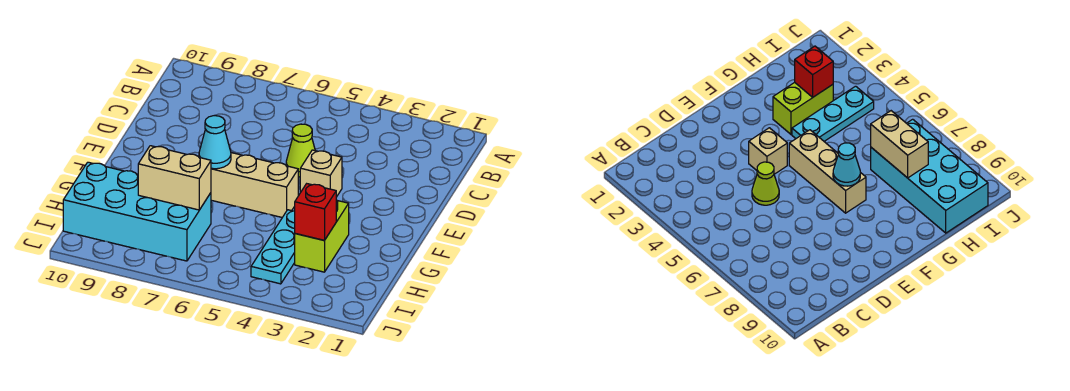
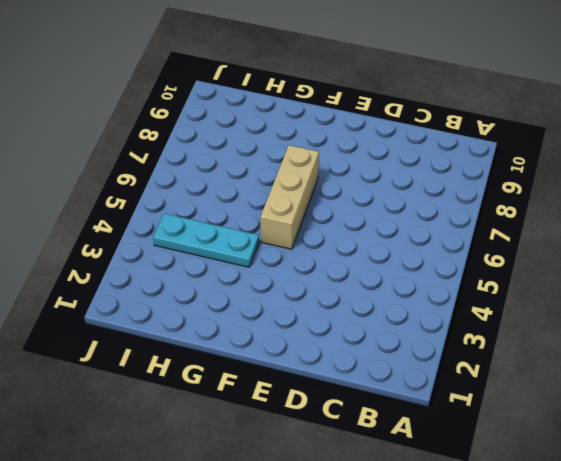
none -> lime 1x1 cone [286,124,315,177]
none -> tan 1x1 brick [300,150,342,197]

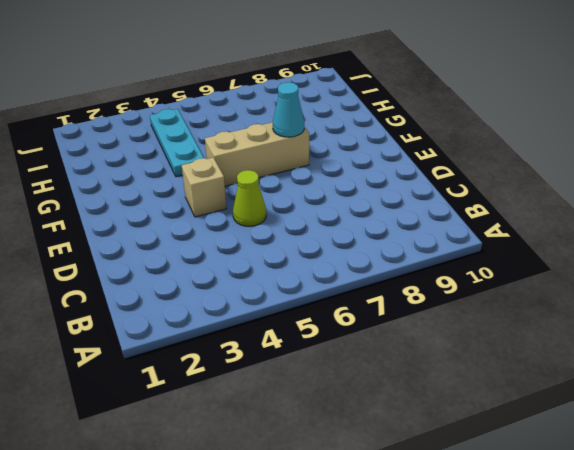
none -> lime 1x2 brick [295,201,349,272]
none -> cyan 2x4 brick [63,162,211,261]

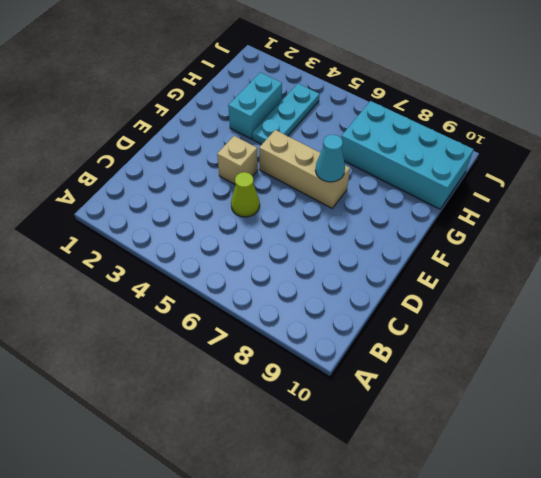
cyan 1x2 brick [228,72,282,139] -> lime 1x2 brick [295,201,349,272]
none -> red 1x1 brick [295,184,337,240]
none -> tan 1x2 brick [138,146,211,210]

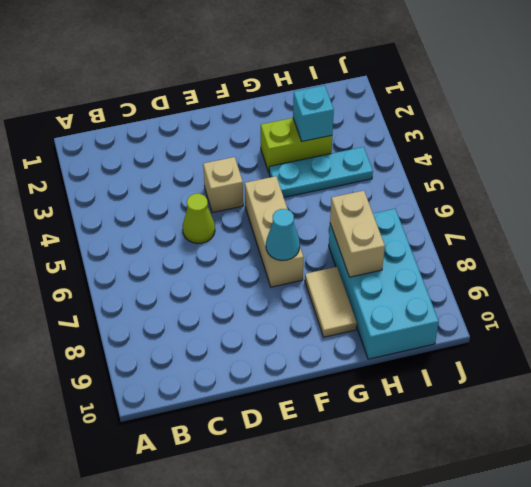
tan 1x2 tile [305,267,357,337] -> none
cyan 1x1 brick [293,85,334,141] -> red 1x1 brick [295,184,337,240]

